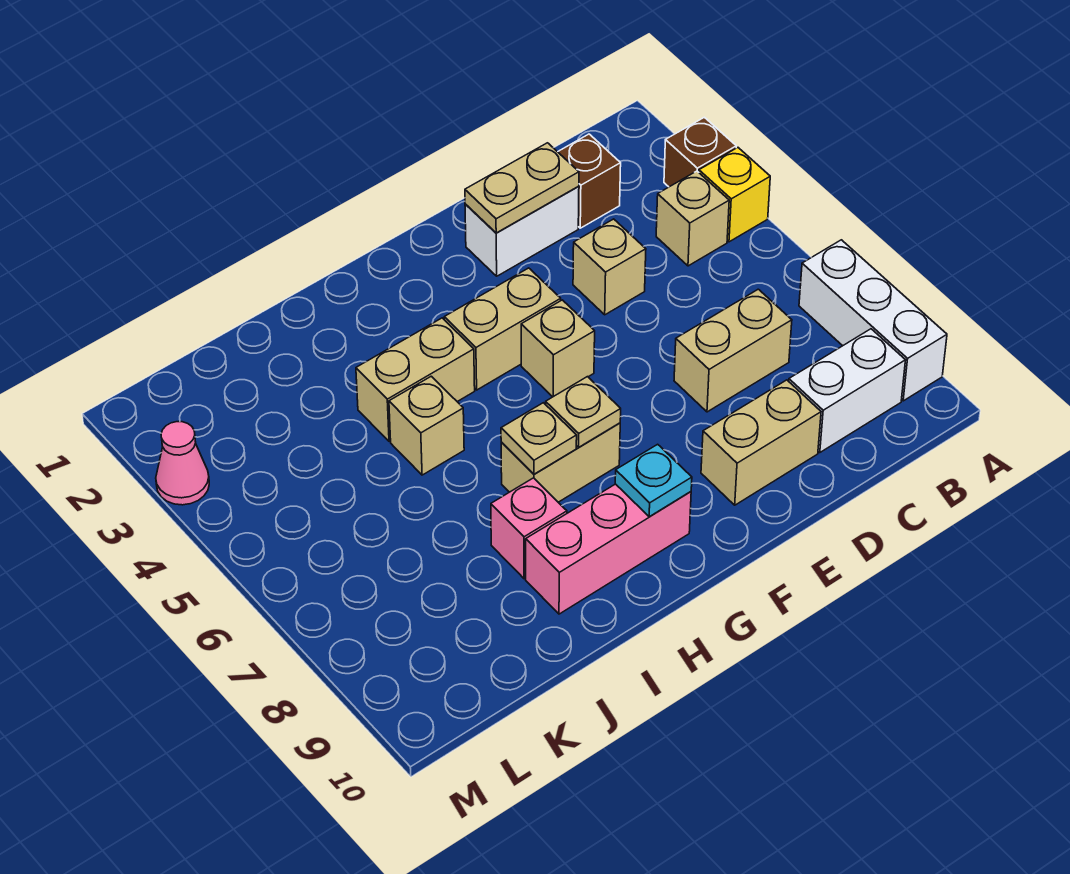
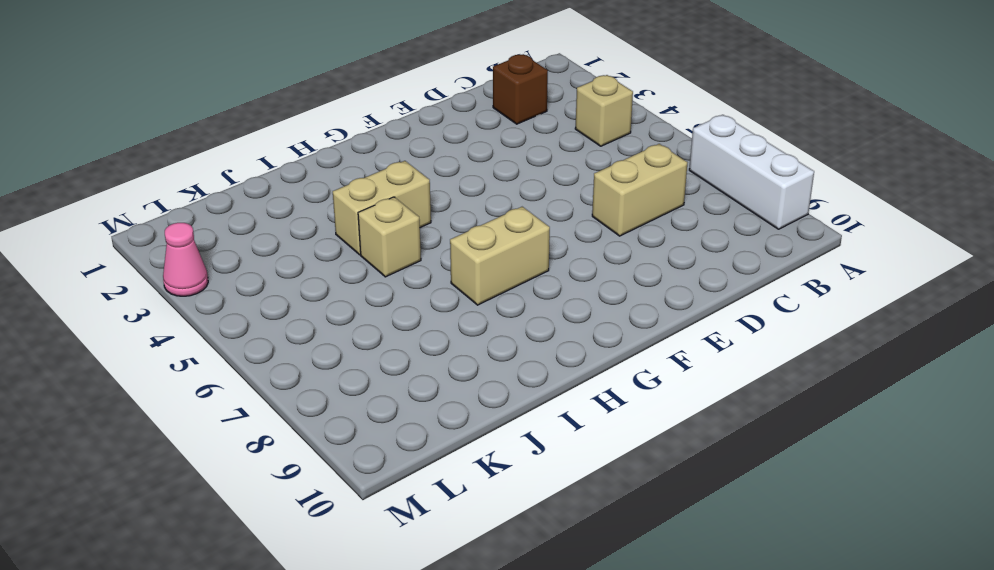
none -> brown 1x1 brick [664,117,736,187]
none -> yellow 1x1 brick [699,148,770,242]
none -> white 1x2 brick [789,329,906,453]

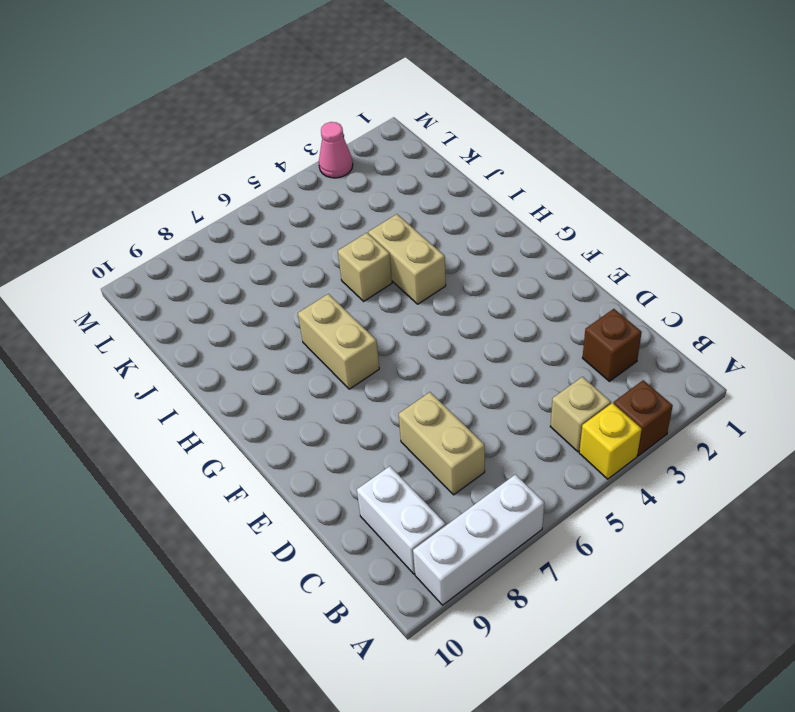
none -> white 1x2 brick [465,186,579,276]
none -> tan 1x1 brick [573,219,646,315]
none -> tan 1x2 brick [701,380,821,505]

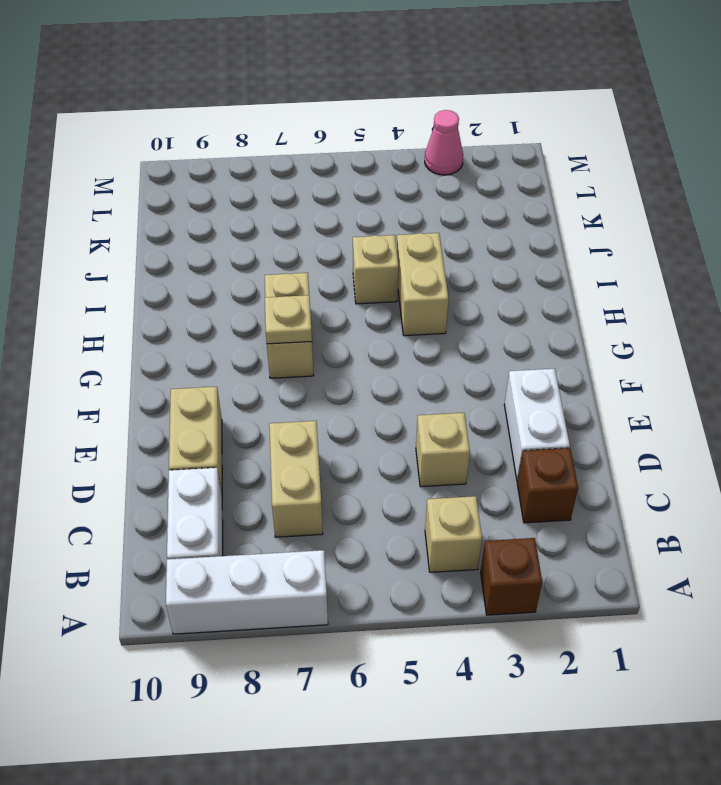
none -> yellow 1x1 brick [699,148,770,242]
none -> tan 1x2 brick [444,268,561,390]
none -> tan 1x1 brick [521,300,595,397]

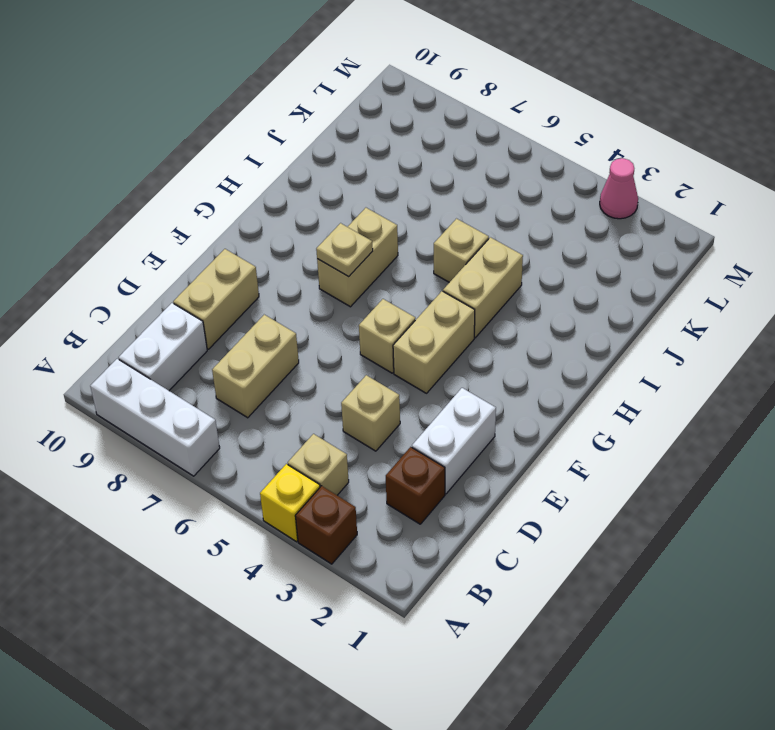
none -> pink 1x3 brick [526,484,691,614]
none -> pink 1x1 brick [491,478,567,579]
none -> tan 1x2 plate [465,143,579,233]

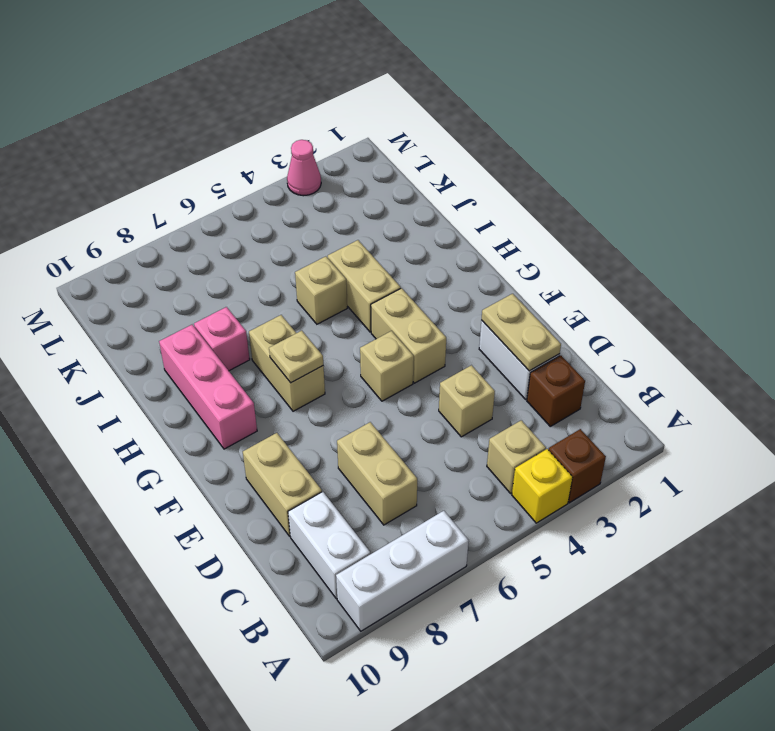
none -> cyan 1x1 plate [615,444,692,517]
none -> tan 1x1 plate [501,403,577,474]

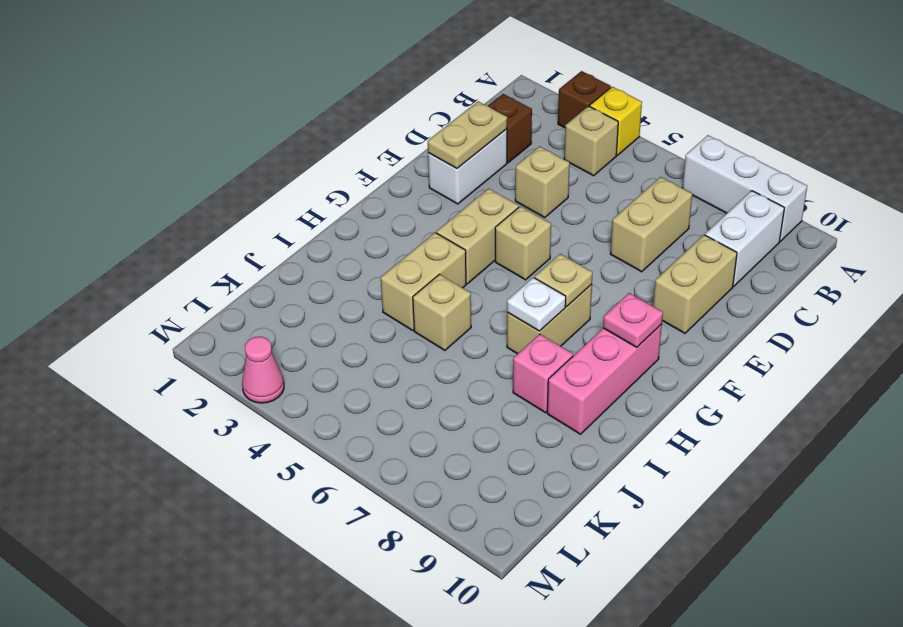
pink 1x1 plate [603,293,663,347] -> cyan 1x1 plate [615,444,692,517]
white 1x1 plate [507,277,566,331] -> tan 1x1 plate [501,403,577,474]

